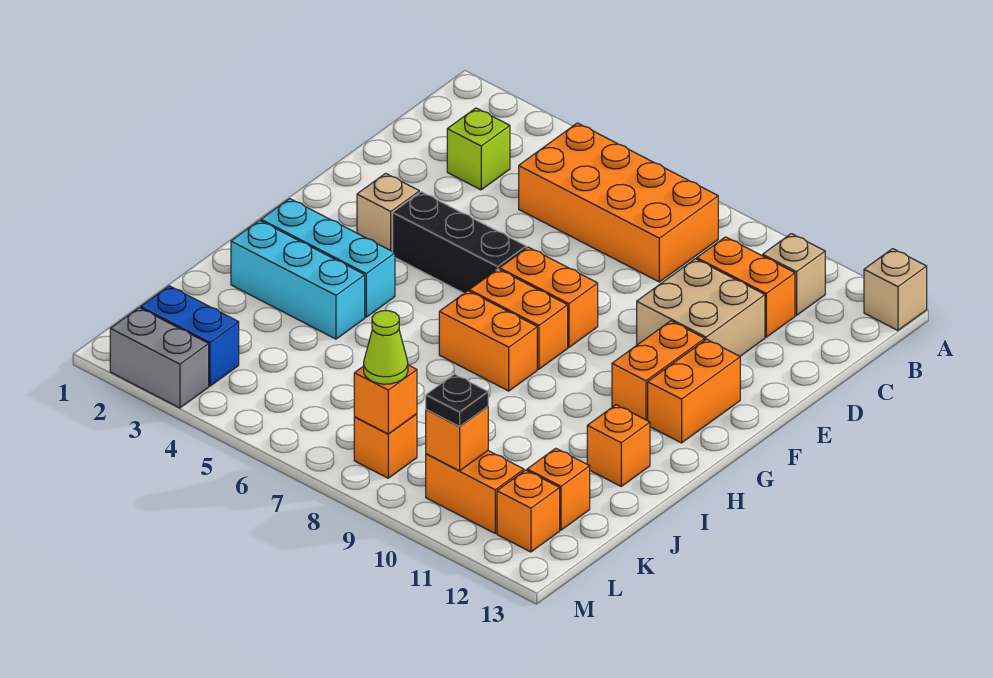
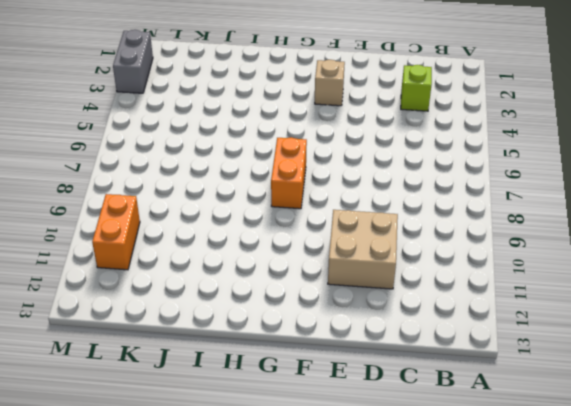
none -> tan 1x1 brick [864,249,927,330]
none -> orange 2x4 brick [519,123,718,282]
none -> tan 1x1 brick [763,234,825,315]

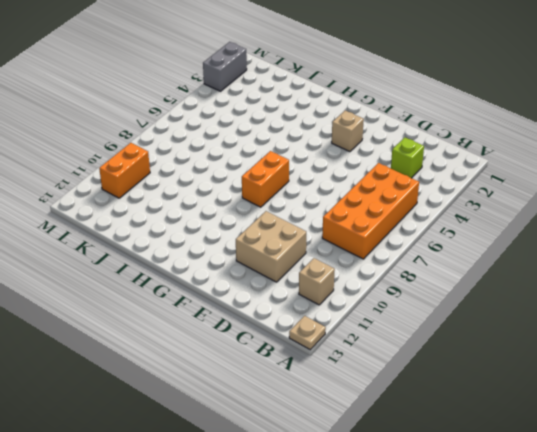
tan 1x1 plate [289,316,326,350] -> tan 1x1 brick [864,249,927,330]
none -> orange 1x2 brick [697,237,795,337]
none -> black 1x3 brick [393,192,526,293]
none -> orange 1x2 brick [499,247,598,347]

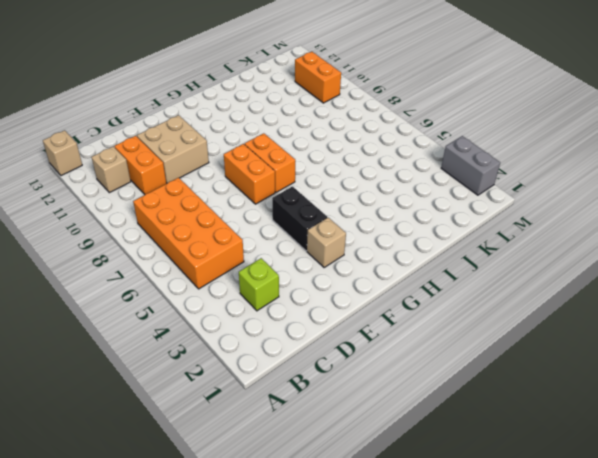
black 1x2 brick [272,187,327,251] -> black 1x3 brick [393,192,526,293]
none -> orange 1x2 brick [612,321,705,421]
none -> orange 1x2 brick [648,339,740,443]
none -> cyan 1x3 brick [261,199,395,317]

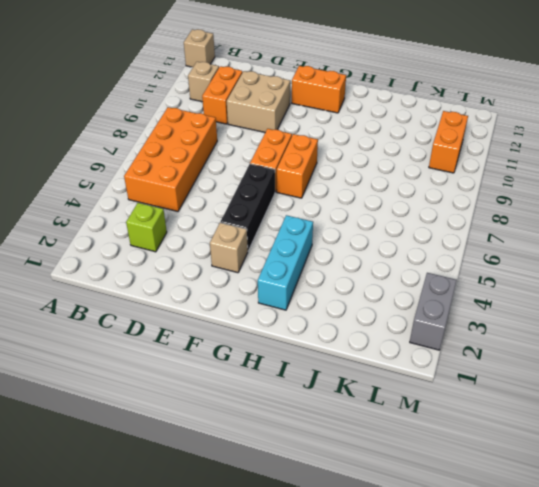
none -> orange 1x2 brick [612,321,705,421]
none -> orange 1x2 brick [439,291,537,391]
none -> cyan 1x3 brick [231,220,365,339]

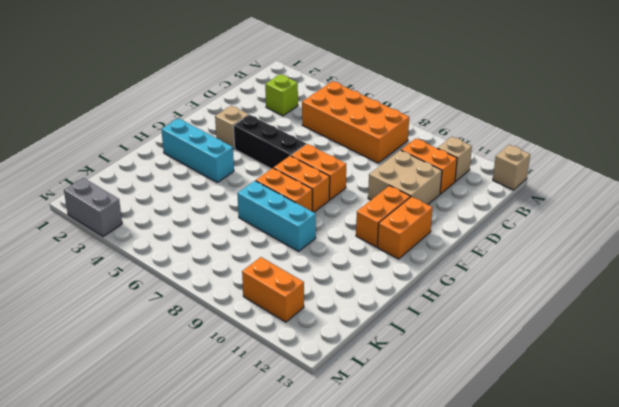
cyan 1x3 brick [237,181,316,251] -> cyan 1x3 brick moved to [231,220,365,339]
none -> orange 1x1 brick [587,405,650,486]
none -> orange 1x1 brick [527,448,590,530]
none -> blue 1x2 brick [140,286,239,386]

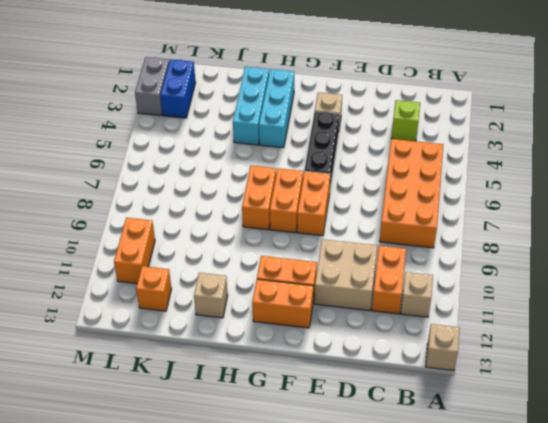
tan 1x1 brick [194,273,228,318] -> orange 1x1 brick [587,405,650,486]
none -> orange 1x1 brick [354,414,417,478]
none -> orange 1x1 brick [497,470,560,552]
none -> orange 1x1 brick [354,365,417,434]

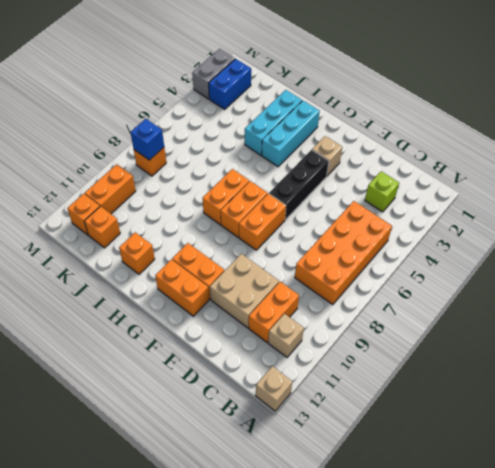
blue 1x1 brick [130,119,164,160] -> orange 1x1 brick [354,365,417,434]
none -> orange 1x1 brick [426,407,488,471]
none -> lime 1x1 cone [364,310,408,384]
none -> black 1x1 plate [426,374,488,426]

